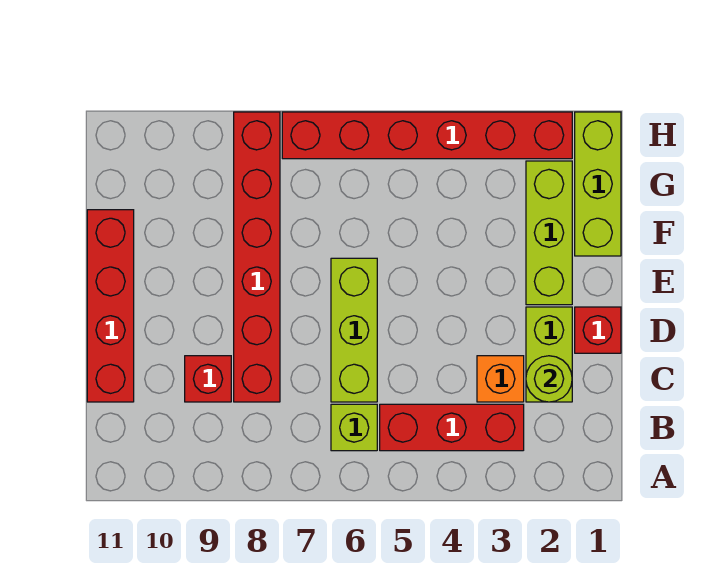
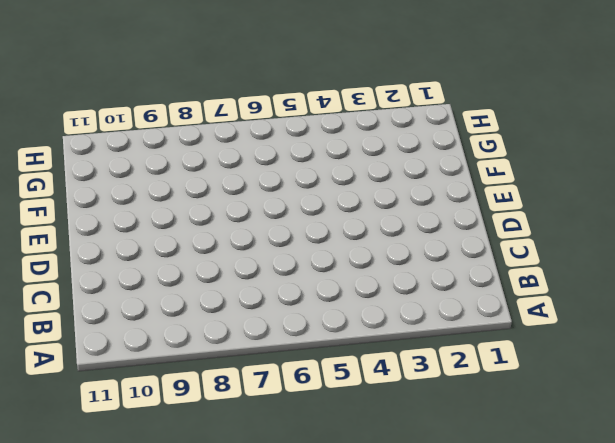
none -> red 1x3 brick [380,404,524,451]
none -> lime 1x1 brick [331,404,377,451]
none -> lime 1x2 brick [526,307,572,402]

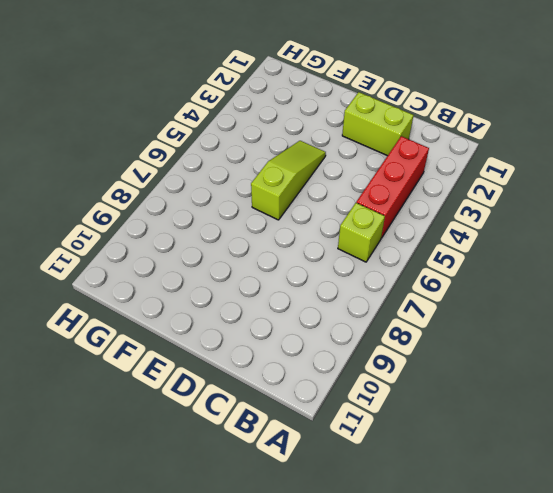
lime 1x3 slope [251,141,326,220] -> lime 1x3 brick [331,258,377,402]
none -> orange 1x1 brick [477,356,524,402]
none -> red 1x6 brick [234,112,280,402]
none -> red 1x1 brick [185,356,231,402]

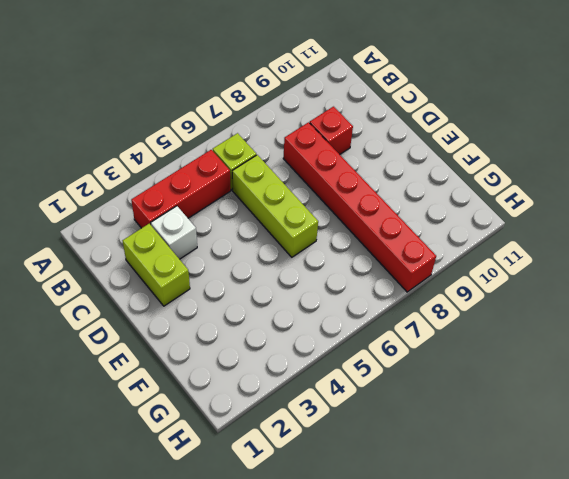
white 1x1 brick [151,206,197,259] -> orange 1x1 brick [477,356,524,402]
none -> red 1x4 brick [87,210,134,402]
none -> red 1x1 brick [575,307,621,353]
none -> lime 1x3 brick [526,161,572,305]

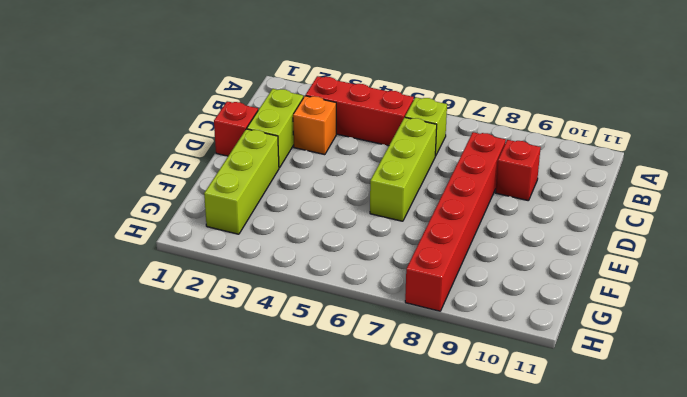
none -> red 1x4 brick [87,210,134,402]
none -> lime 1x3 brick [575,112,621,256]
none -> red 1x6 brick [282,112,572,159]

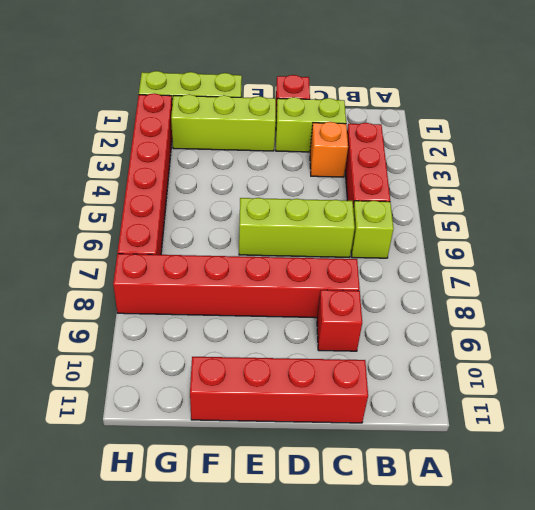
none -> lime 1x1 round brick [526,356,572,402]

